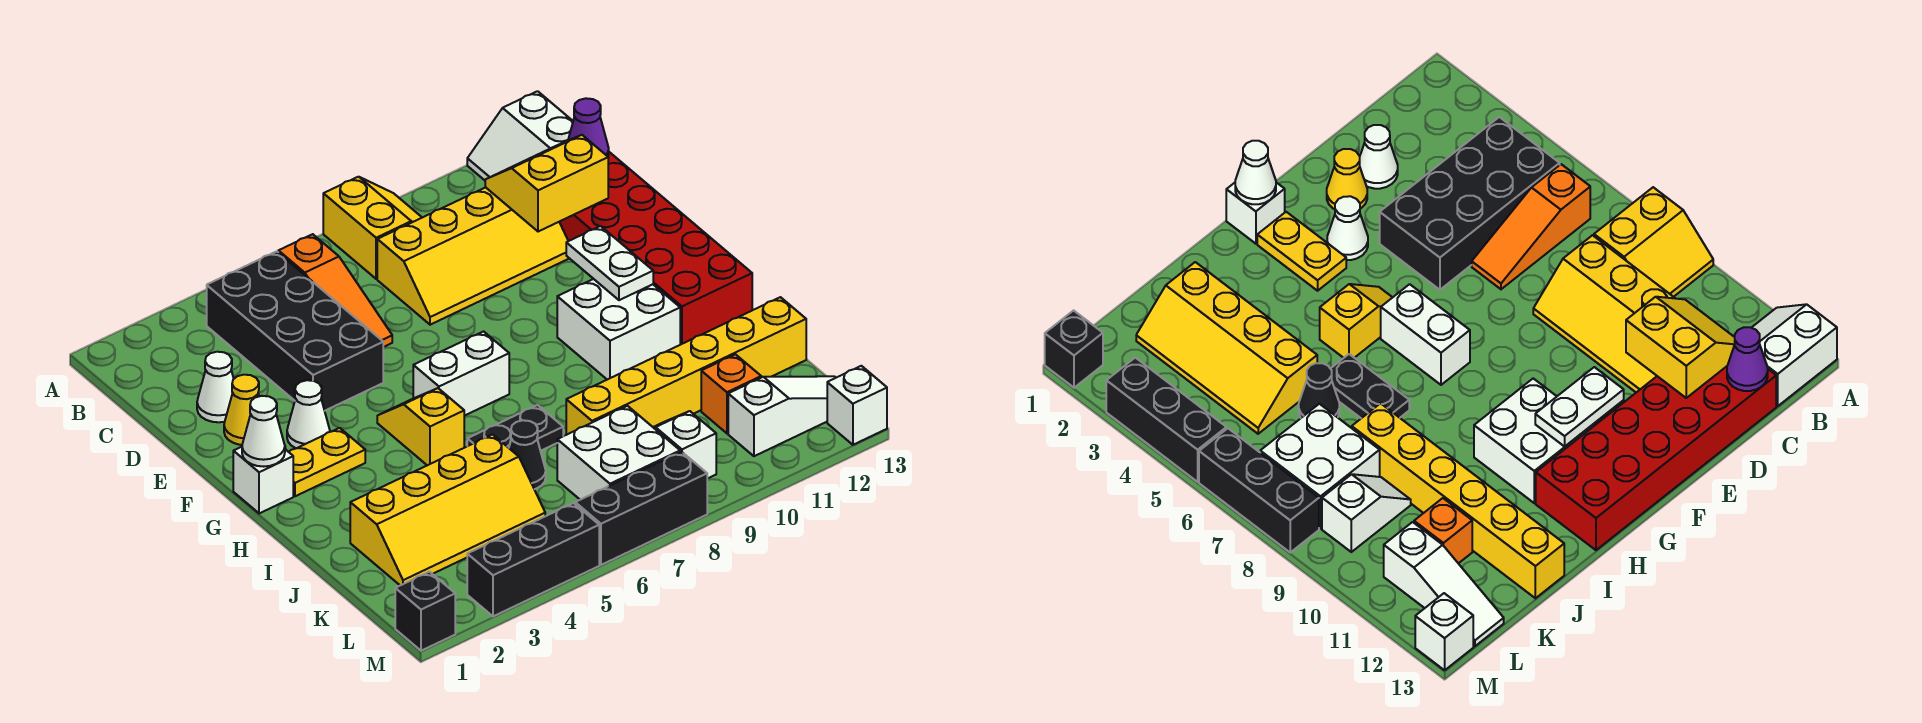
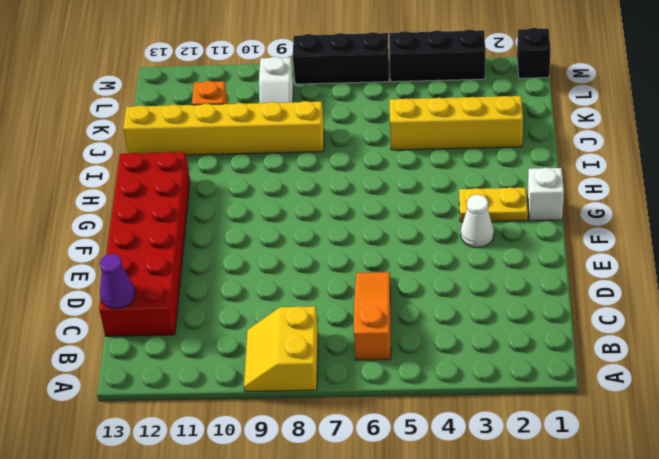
none -> white 2x2 slope [467,91,573,180]
none -> black 2x4 brick [207,251,383,411]
none -> yellow 2x4 slope [377,187,569,325]
none -> white 1x1 cone [197,352,234,422]

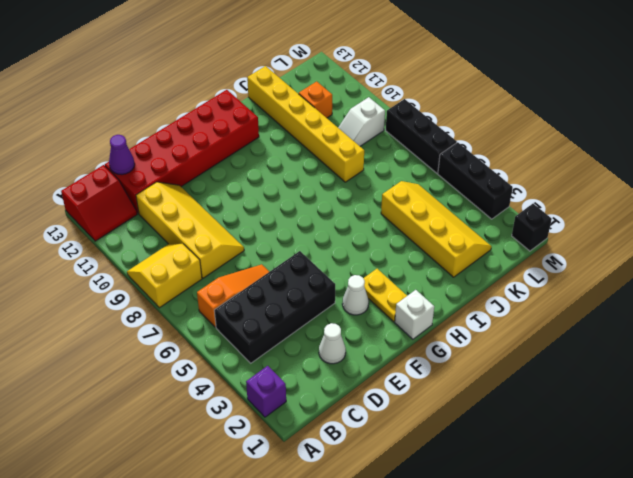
purple 1x1 brick [246,366,286,417] -> none
red 2x2 slope [61,165,137,241] -> white 2x2 slope [467,91,573,180]
none -> yellow 1x1 cone [224,375,259,445]
none -> yellow 1x2 slope [377,388,464,465]
none -> white 1x2 brick [413,332,509,416]
none -> white 2x2 brick [557,279,680,380]

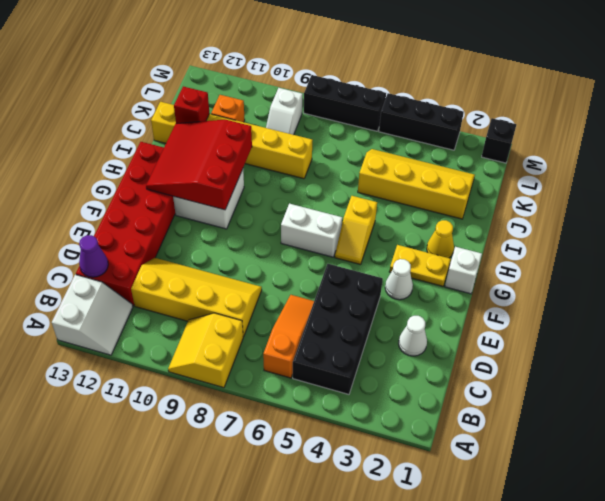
red 3x3 slope [146,120,252,210] -> white 1x2 plate [566,226,653,300]
yellow 1x1 cone [427,220,454,258] -> yellow 1x1 cone moved to [224,375,259,445]
red 1x1 brick [174,86,209,124] -> none
none -> black 1x2 plate [467,405,563,451]
none -> black 1x1 cone [509,420,546,489]
none -> white 2x2 brick [557,406,680,500]
none -> white 1x3 slope [728,376,836,456]

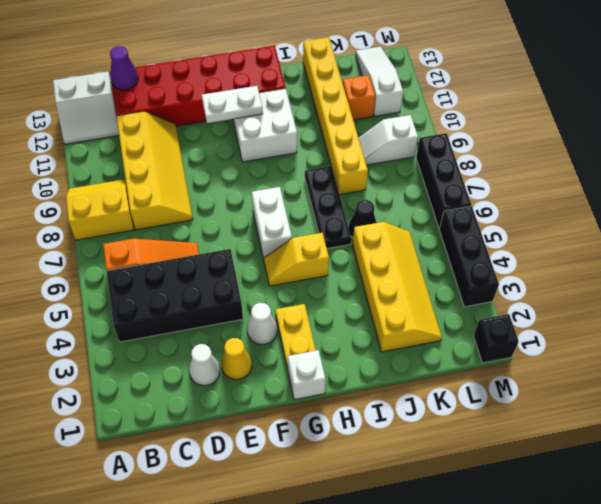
black 1x3 plate [305,166,351,249] -> black 1x2 plate [467,405,563,451]
none -> white 2x2 brick [557,406,680,500]
none -> white 1x1 brick [827,366,887,445]
none -> yellow 2x2 slope [485,135,608,232]
none -> white 1x1 cone [242,396,285,467]

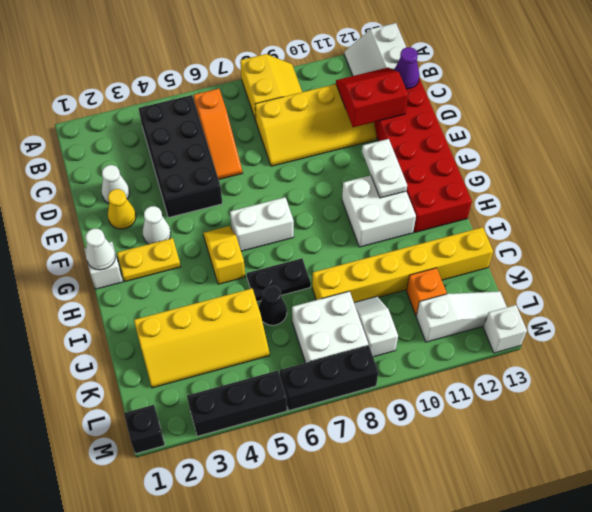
red 2x2 slope [336,68,408,127] -> yellow 2x2 slope [485,135,608,232]

